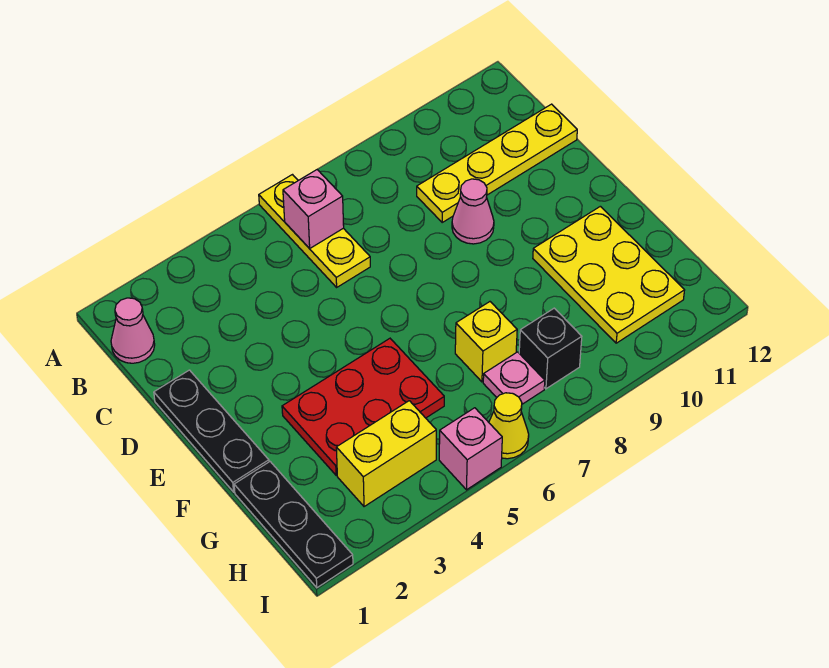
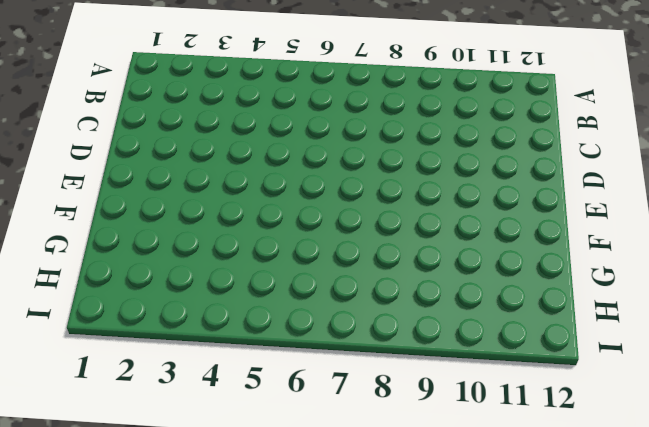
none -> yellow 1x3 plate [259,175,370,287]
none -> pink 1x1 cone [111,298,155,363]
none -> yellow 1x4 plate [417,104,577,222]

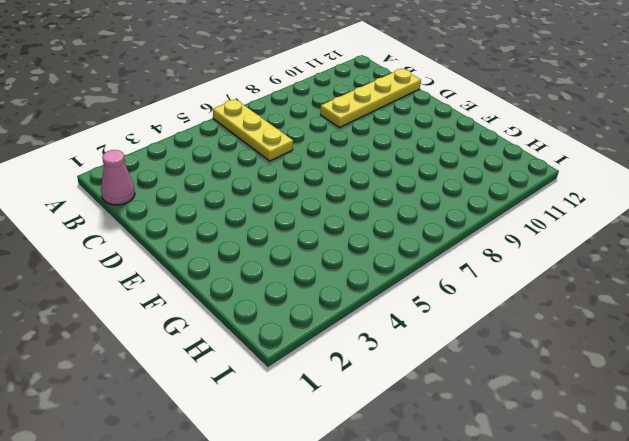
none -> black 1x3 plate [154,370,269,492]
none -> pink 1x1 cone [452,179,494,244]
none -> red 2x3 plate [282,339,444,475]

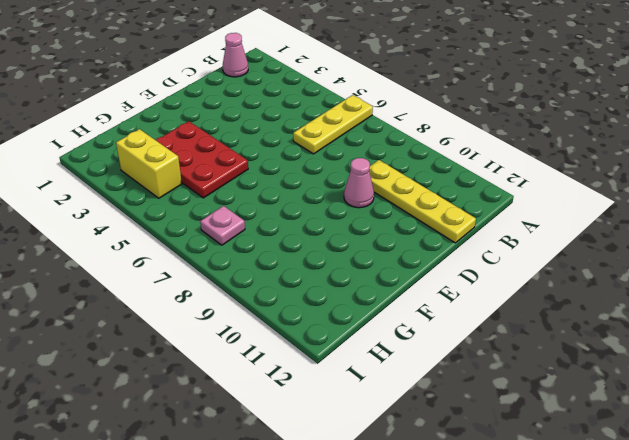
none -> black 1x3 plate [154,370,269,492]
none -> yellow 2x3 plate [533,206,685,343]
none -> black 1x3 plate [234,462,353,588]

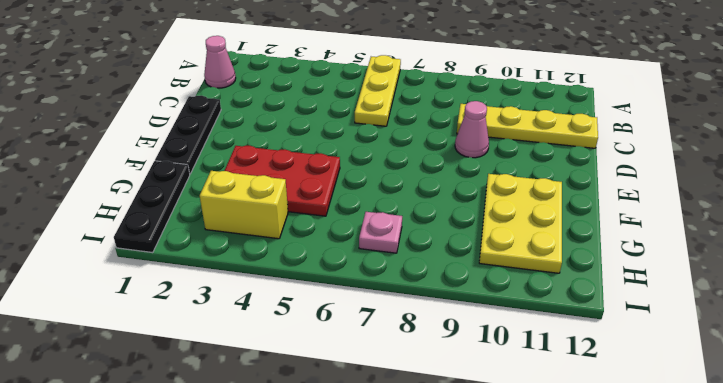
none -> yellow 1x1 brick [455,302,517,382]
none -> black 1x1 brick [519,308,582,389]
none -> pink 1x1 brick [439,408,502,490]

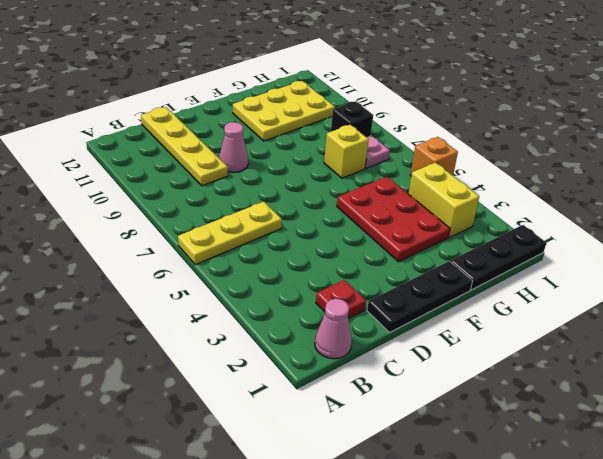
red 1x1 plate [316,280,366,319] -> none
orange 1x1 brick [410,137,458,176] -> pink 1x1 brick [439,408,502,490]
none -> yellow 1x1 cone [489,393,529,459]
none -> pink 1x1 brick [283,170,344,249]

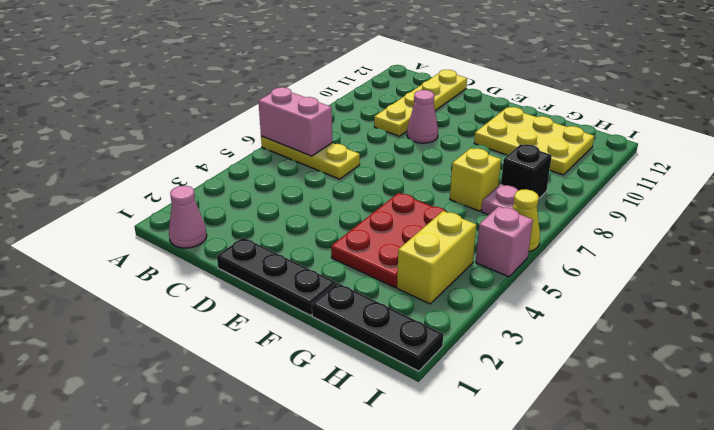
pink 1x2 brick [258,87,332,156] -> pink 1x1 brick [283,170,344,249]

